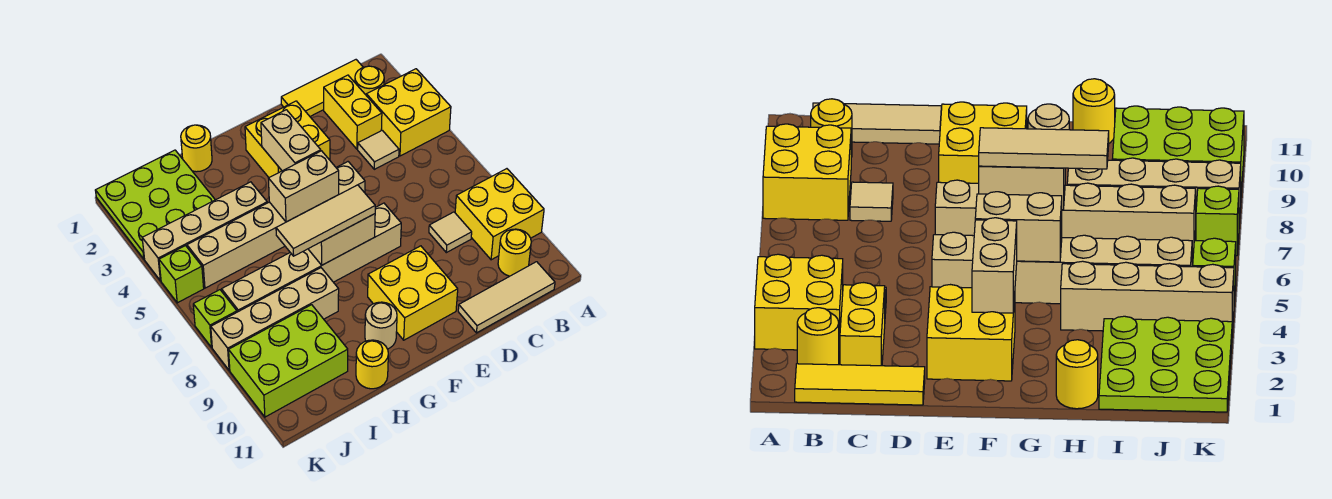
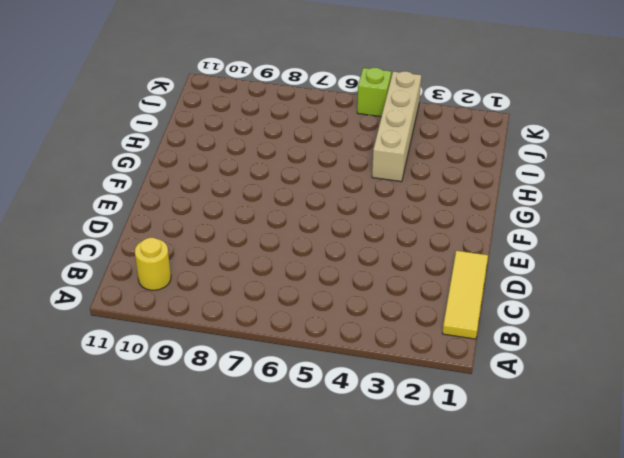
none -> yellow 2x2 brick [366,69,451,156]
none -> yellow 2x2 brick [455,169,544,260]
none -> yellow 1x1 round brick [355,66,384,95]

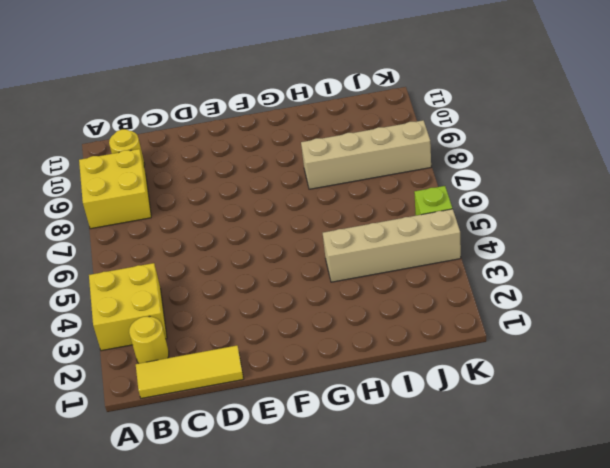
none -> tan 1x3 tile [458,262,555,333]
none -> yellow 1x2 brick [324,75,382,149]
none -> tan 1x1 tile [358,130,399,169]

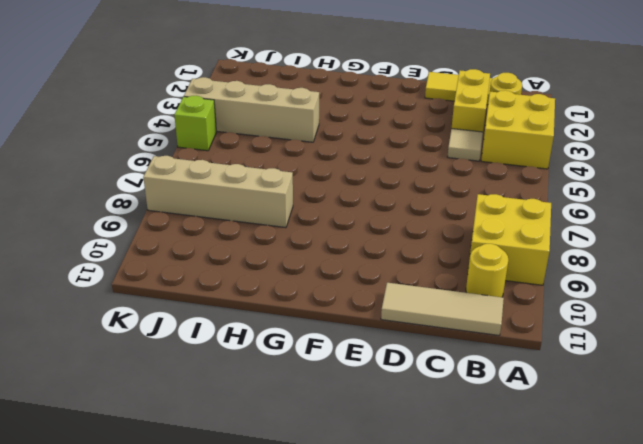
none -> tan 1x1 tile [429,212,472,253]
none -> yellow 2x2 brick [245,101,330,177]
none -> tan 1x6 brick [187,162,365,288]

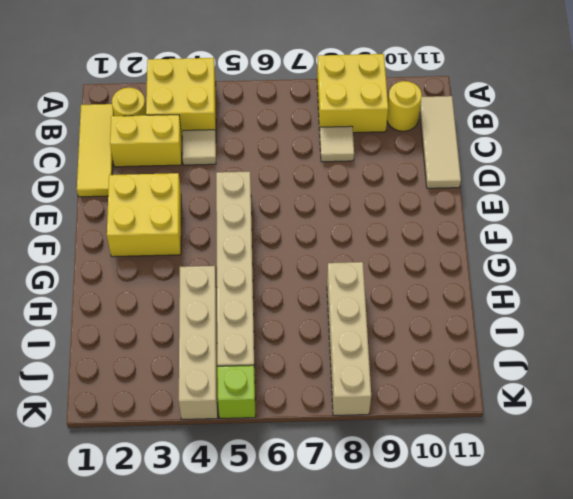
none -> tan 1x6 brick [222,203,401,312]
none -> yellow 2x2 brick [368,246,458,340]
none -> tan 1x1 round brick [365,302,397,349]

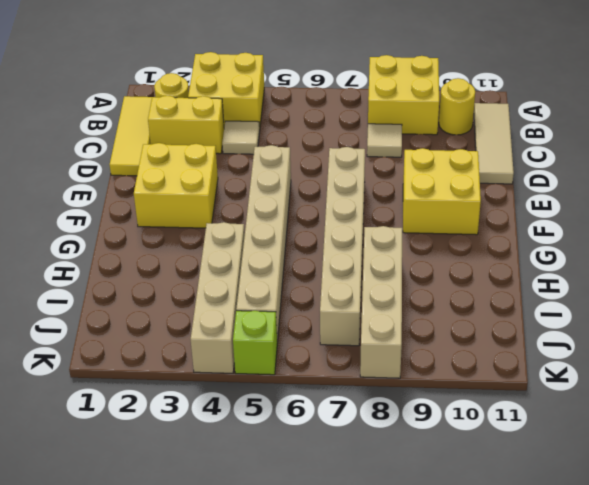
none -> tan 1x1 round brick [365,302,397,349]
none -> yellow 1x1 round brick [181,125,212,172]
none -> yellow 1x1 round brick [356,340,388,389]

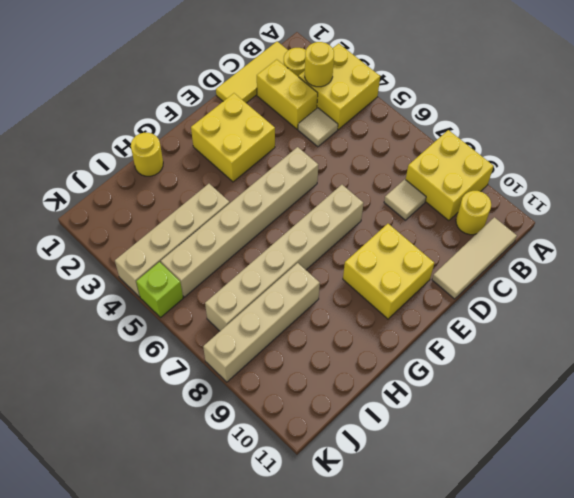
yellow 1x1 round brick [305,42,334,87] -> yellow 1x1 round brick moved to [356,340,388,389]
none -> tan 1x1 round brick [365,302,397,349]
none -> lime 3x3 plate [95,150,215,259]
none -> lime 2x3 brick [229,305,348,417]

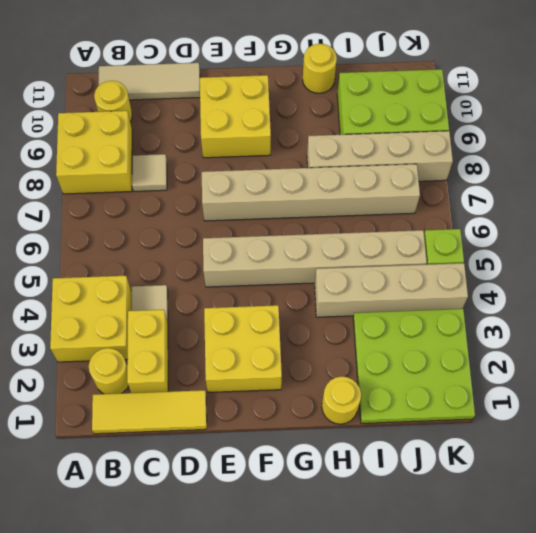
none -> tan 1x1 round brick [365,302,397,349]
none -> lime 1x1 brick [193,290,237,347]
none -> tan 1x2 brick [261,110,321,171]

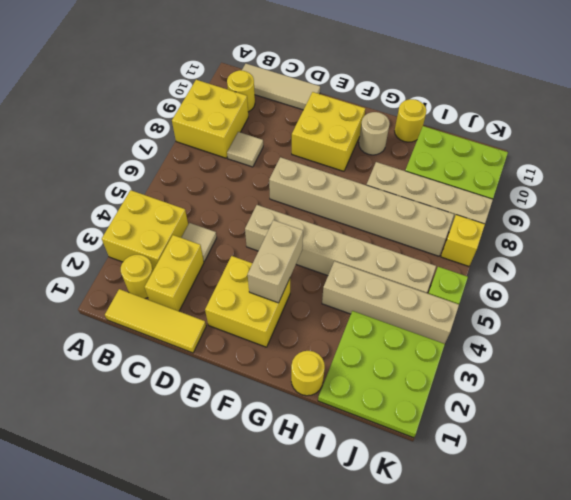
yellow 1x1 brick [441,215,485,266] -> lime 1x1 brick [193,290,237,347]
none -> tan 1x2 brick [269,151,339,222]
none -> tan 1x2 brick [309,214,375,265]
none -> tan 1x3 tile [276,185,375,256]

